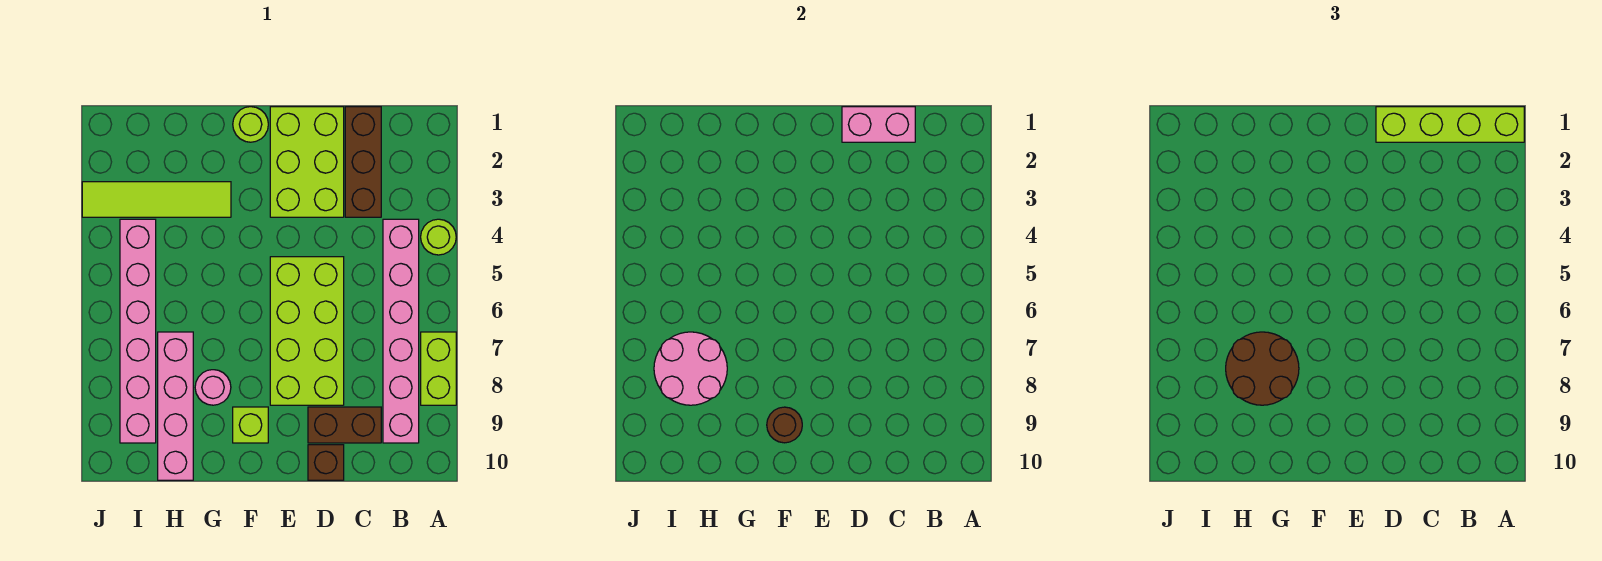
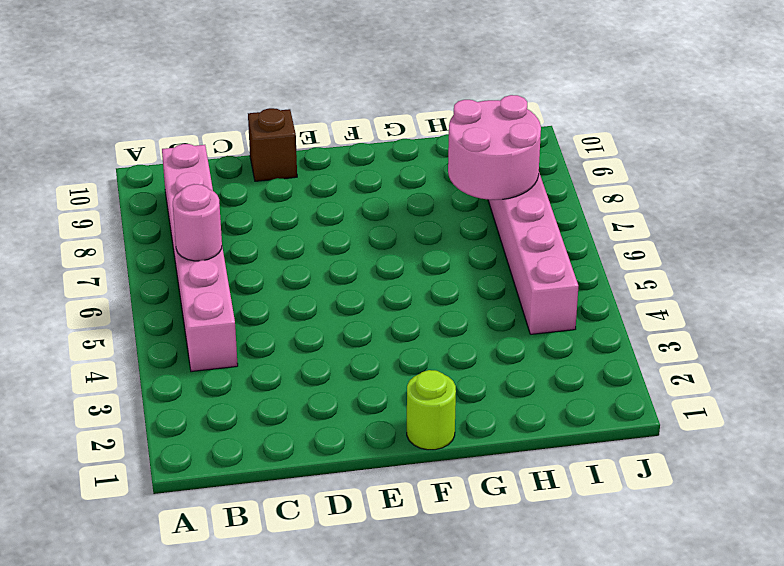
pink 1x1 round brick [173,184,222,261] -> pink 1x1 round brick moved to [195,370,231,405]
none -> lime 1x1 round brick [421,219,456,255]
none -> lime 1x2 brick [421,332,456,405]
none -> brown 1x3 brick [345,107,381,217]

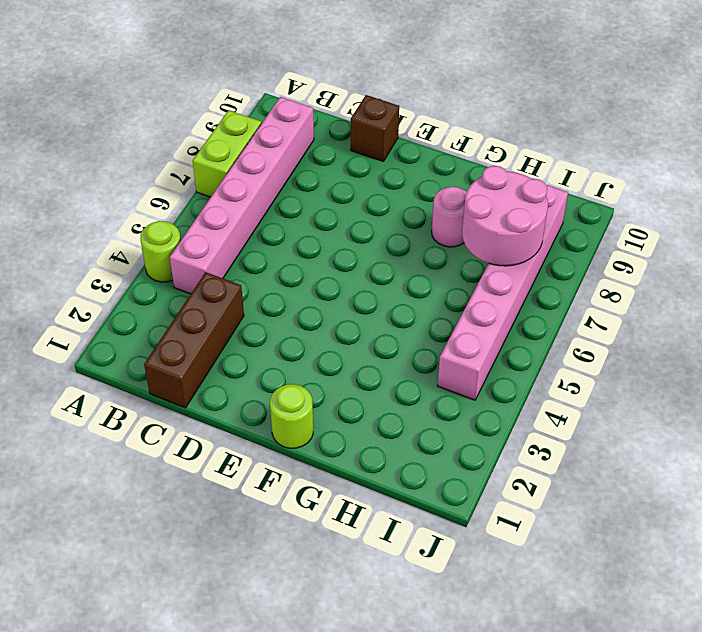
none -> brown 1x2 brick [308,407,381,443]
none -> lime 2x3 brick [270,107,344,217]
none -> lime 2x4 brick [270,257,344,405]

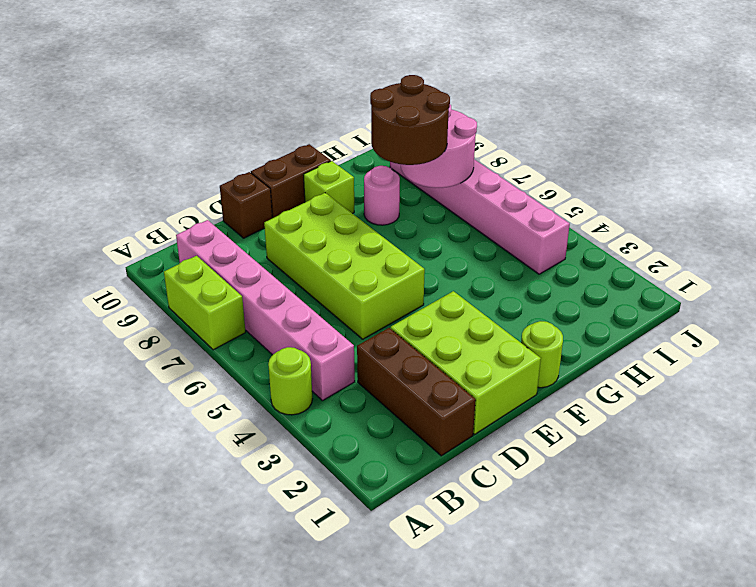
brown 1x2 brick [251,144,331,218] -> brown 1x2 brick moved to [308,407,381,443]
none -> lime 1x4 tile [82,182,231,217]
none -> pink 1x4 brick [158,332,193,480]
none -> pink 1x2 brick [842,107,915,142]

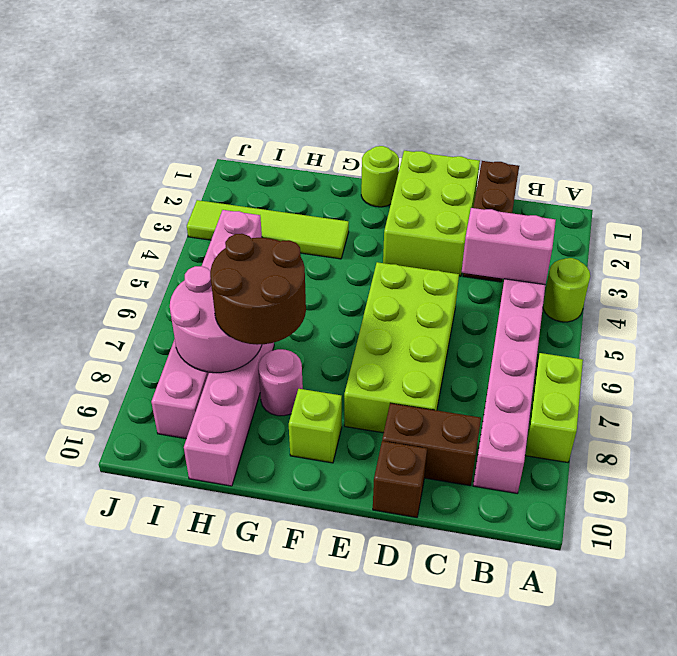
pink 1x2 brick [462,208,556,285] -> pink 1x2 brick moved to [842,107,915,142]
none -> brown 1x1 round brick [767,407,802,443]
none -> lime 1x4 brick [1376,107,1524,142]

